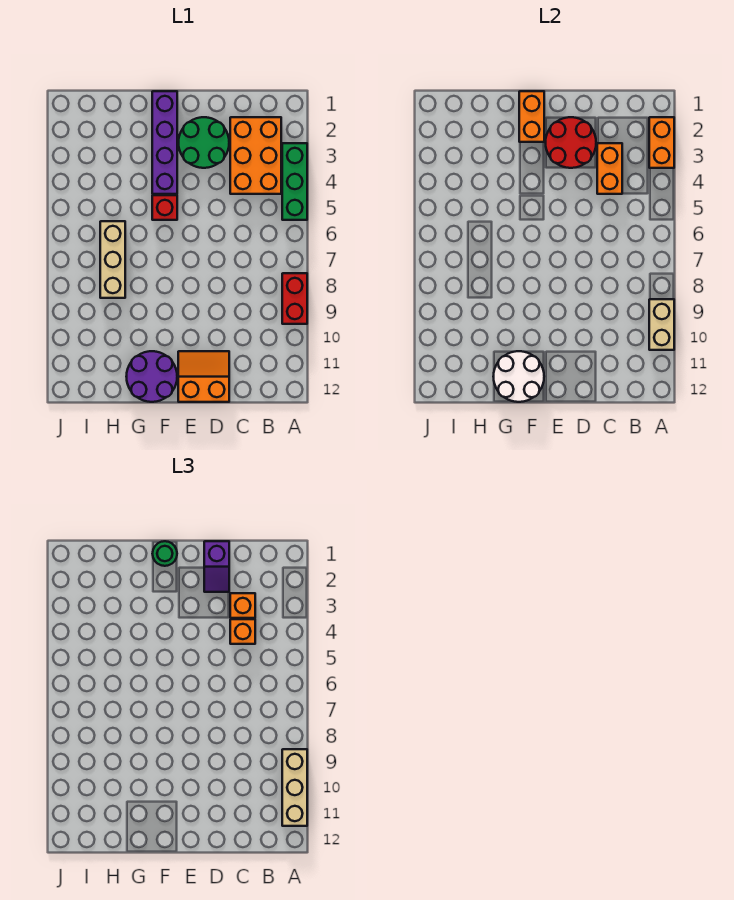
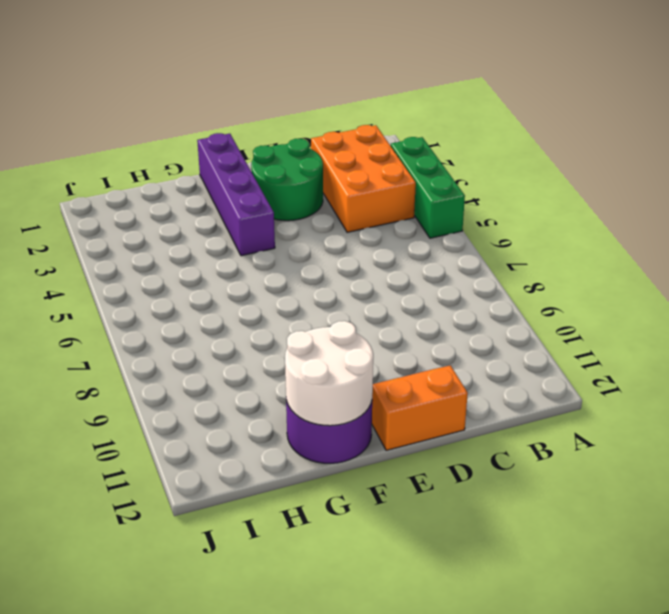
none -> red 1x2 brick [282,273,307,324]
none -> red 1x1 brick [152,195,177,220]
none -> tan 1x3 brick [100,221,125,298]

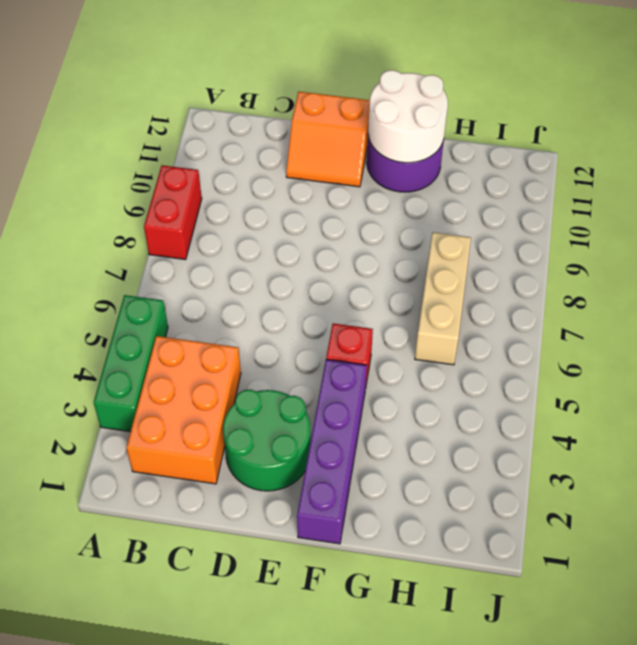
none -> orange 1x2 brick [649,117,674,168]
none -> tan 1x2 brick [649,299,674,350]
none -> orange 1x2 brick [597,143,622,194]

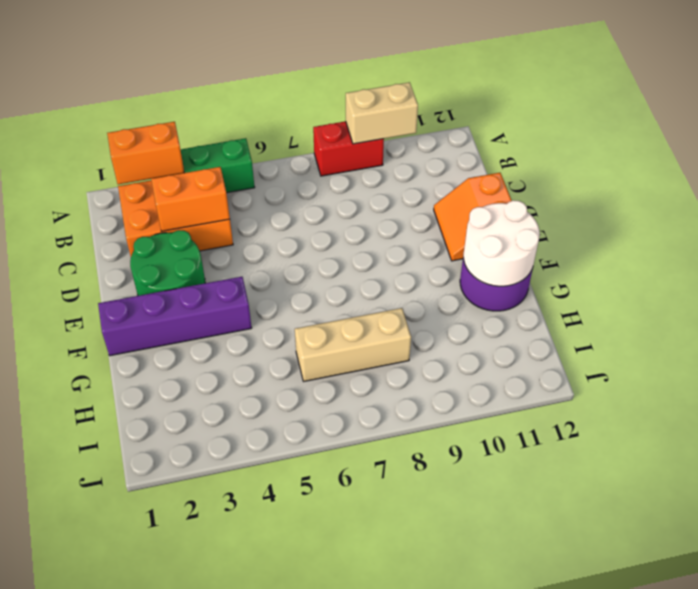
none -> red 1x1 brick [152,195,177,220]
none -> red 2x2 round brick [545,117,596,168]
none -> orange 1x2 brick [519,91,544,142]

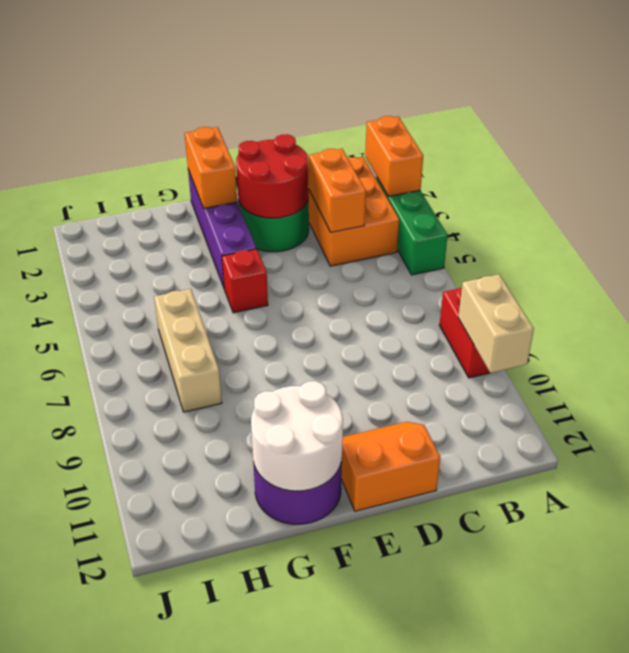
none -> tan 1x3 brick [282,749,307,826]
none -> orange 1x1 brick [230,593,255,618]
none -> orange 1x1 brick [230,619,255,644]

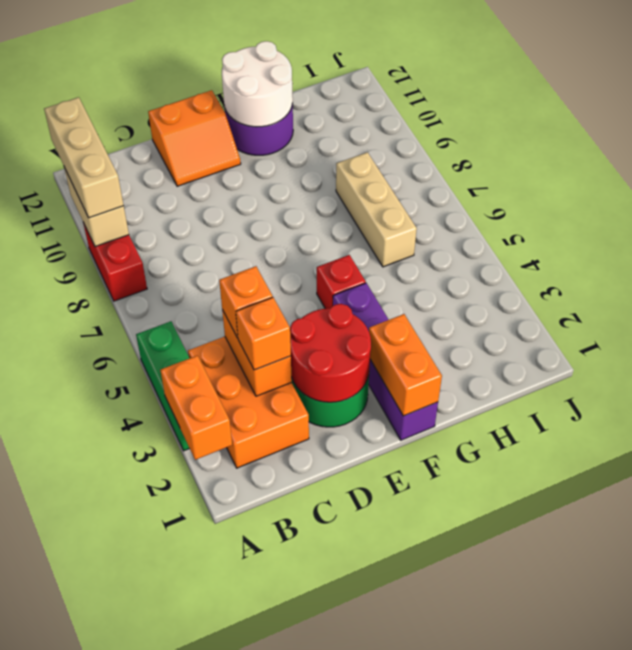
none -> purple 1x2 slope [204,541,229,592]
none -> green 1x1 round brick [152,541,177,566]

